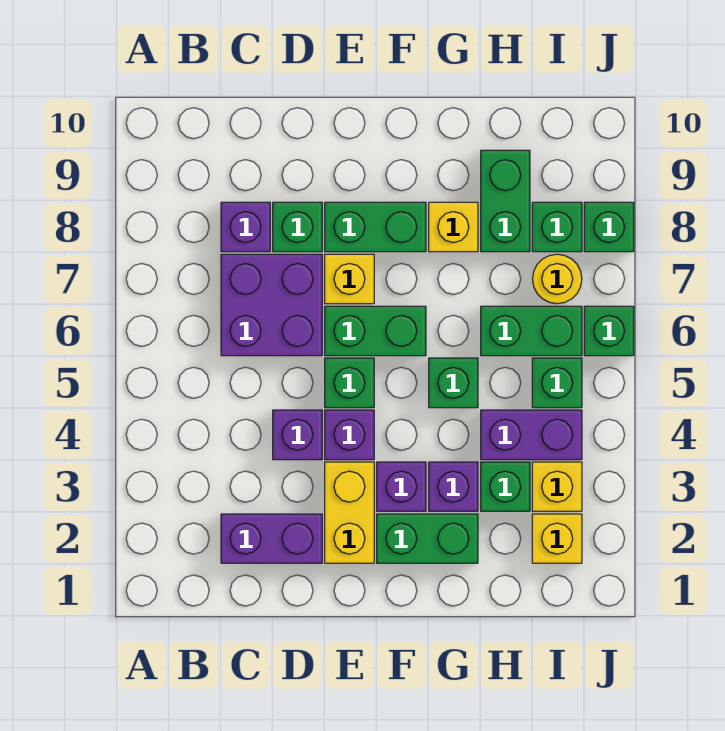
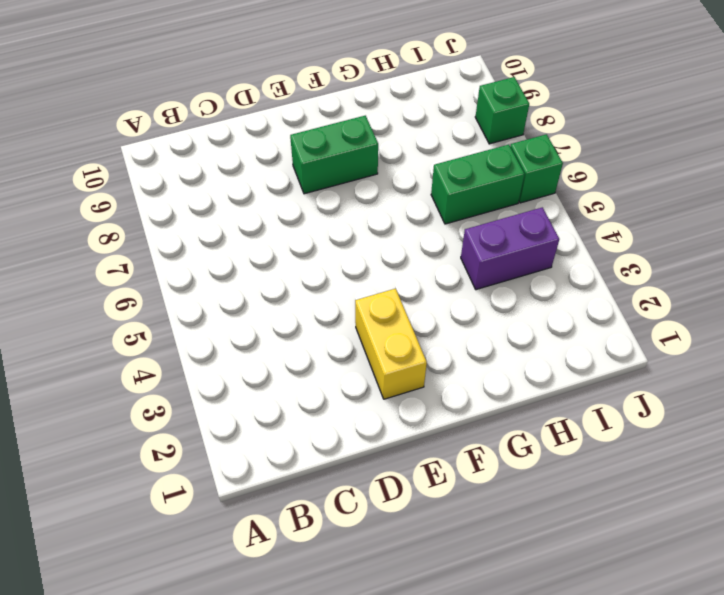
none -> purple 1x2 brick [221,514,322,563]
none -> purple 2x2 brick [221,254,322,356]
none -> purple 1x1 brick [221,202,270,252]

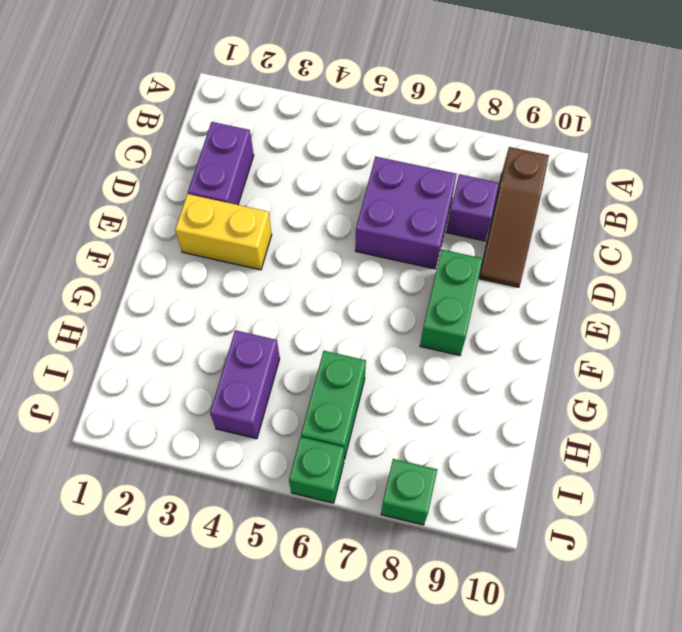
brown 1x3 slope [479,147,549,287] -> none
none -> purple 1x1 brick [273,410,322,460]
none -> green 1x1 brick [273,202,322,252]
none -> purple 1x1 brick [325,410,374,460]

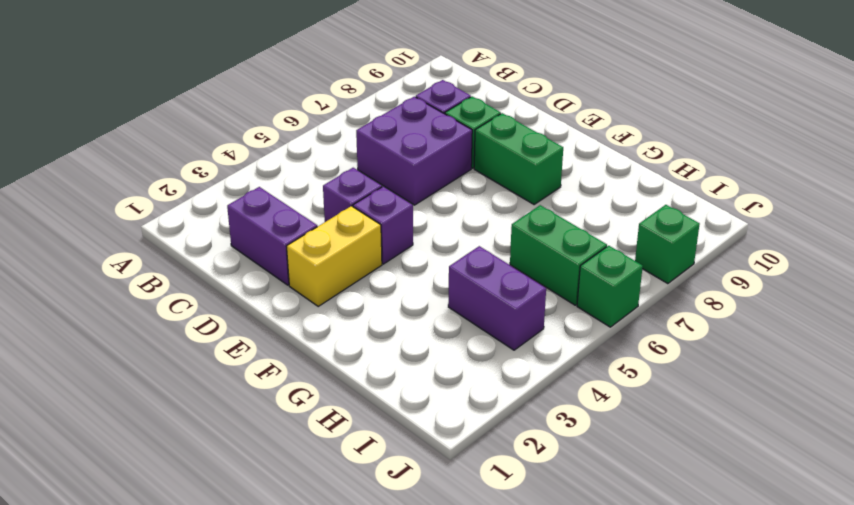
none -> green 1x1 brick [325,358,374,408]
none -> green 1x2 brick [325,306,426,356]
none -> yellow 1x1 brick [325,254,374,304]

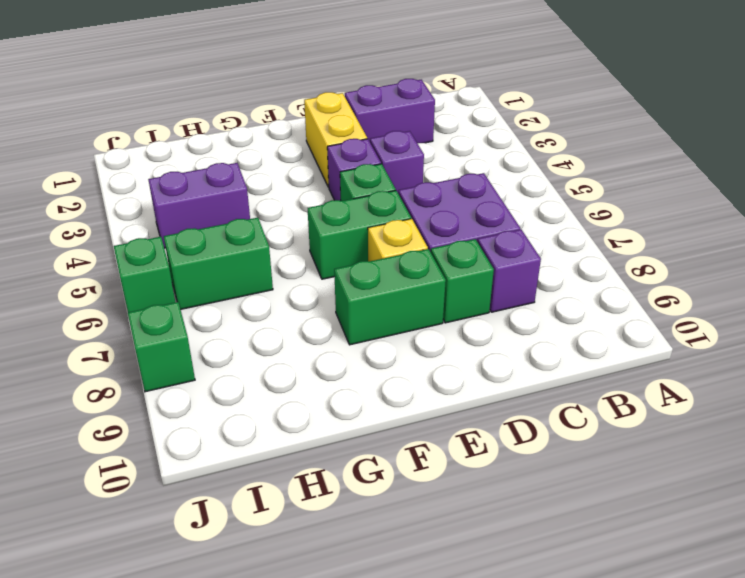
none -> green 1x2 brick [377,514,478,563]
none -> purple 1x1 brick [377,462,426,511]
none -> purple 1x1 brick [429,462,478,511]

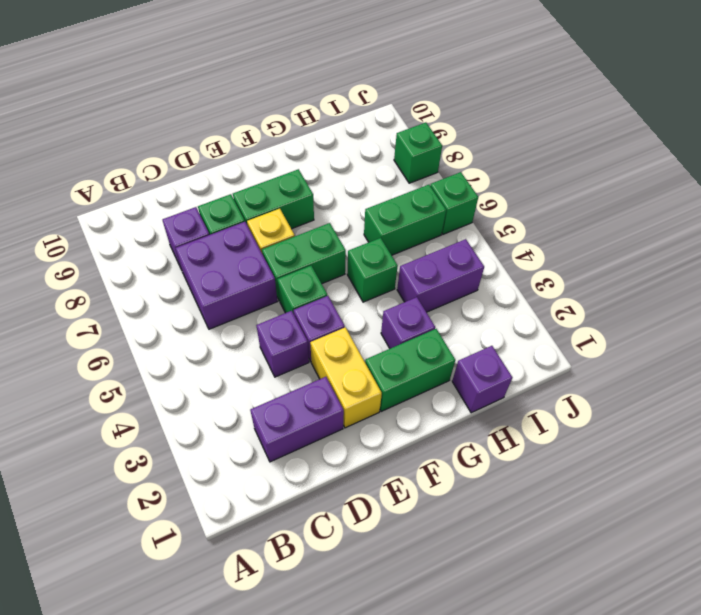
purple 1x1 brick [452,346,512,413] -> purple 1x1 brick moved to [377,462,426,511]
none -> yellow 1x1 brick [429,202,478,252]
none -> green 1x1 brick [481,462,530,511]
none -> green 1x2 brick [481,150,530,252]

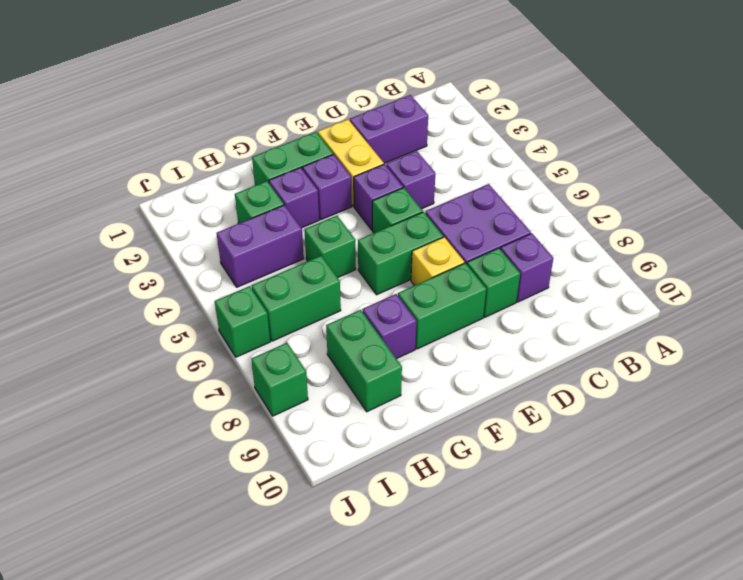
purple 1x1 brick [362,294,416,359] -> yellow 1x1 brick [429,202,478,252]
none -> yellow 1x1 brick [532,514,582,563]
none -> yellow 1x1 brick [532,462,582,511]
none -> green 1x1 brick [532,358,582,408]

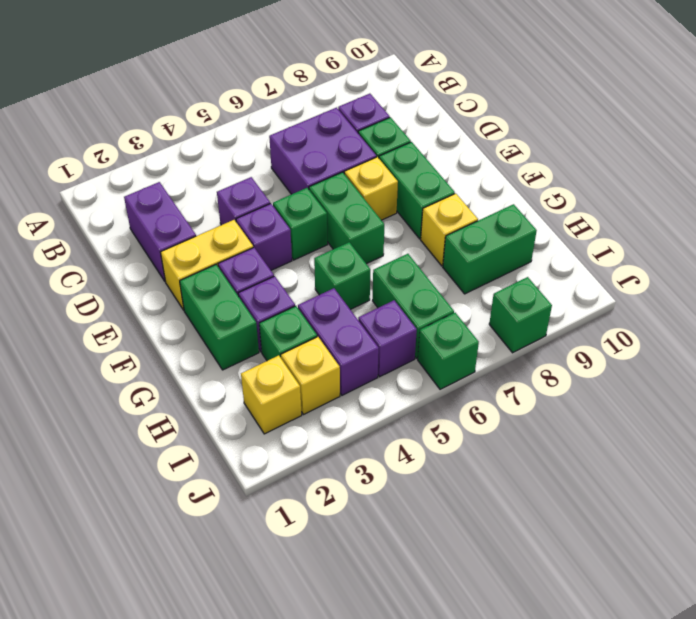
purple 1x1 brick [358,300,417,377] -> green 1x1 brick [532,358,582,408]
none -> yellow 1x1 round brick [533,254,582,304]
none -> green 1x1 brick [532,202,582,252]

